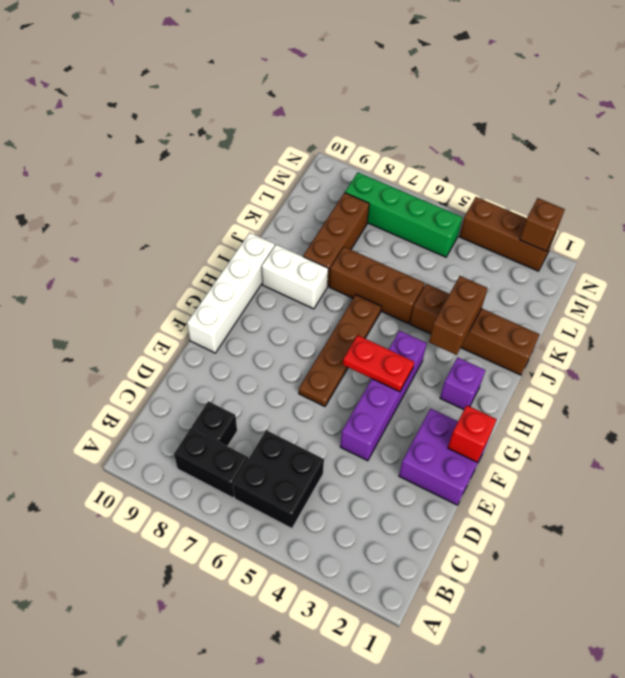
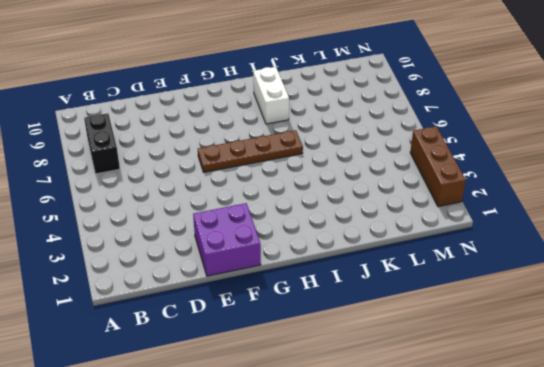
none -> black 2x2 brick [233,430,324,528]
none -> black 1x1 brick [192,401,237,446]
none -> purple 1x4 brick [340,331,427,461]

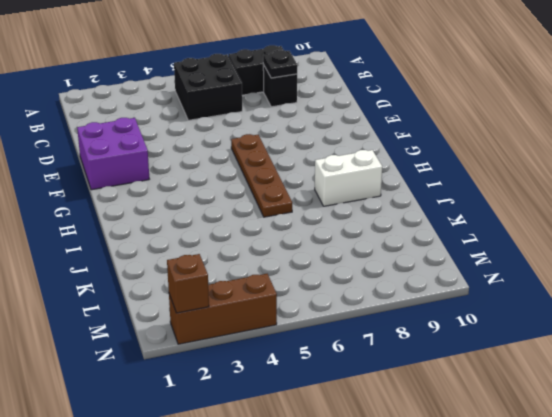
black 1x1 plate [263,50,297,78] -> none
none -> purple 1x4 brick [340,331,427,461]
none -> white 1x4 brick [187,233,275,353]
none -> purple 1x1 brick [440,357,485,410]

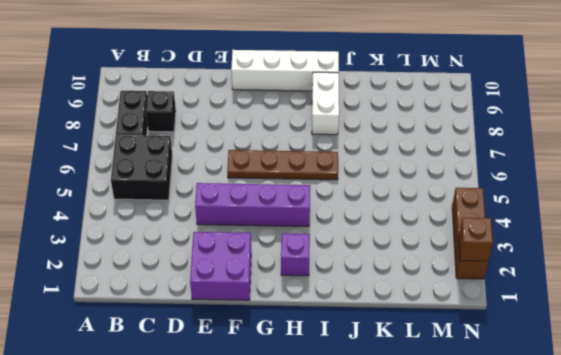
none -> brown 1x4 brick [410,284,540,375]
none -> brown 1x3 brick [329,247,425,324]
none -> brown 1x3 brick [303,193,369,287]

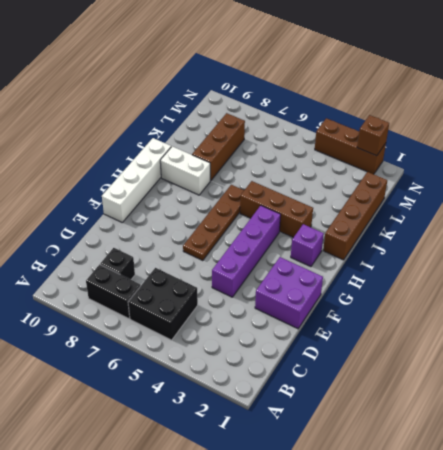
brown 1x4 brick [323,172,387,260] -> brown 1x4 brick turned to [410,284,540,375]
brown 1x3 brick [240,181,313,238] -> brown 1x3 brick moved to [329,247,425,324]
none -> green 1x4 brick [345,172,462,257]
none -> red 1x1 brick [448,405,497,462]
none -> red 1x2 plate [343,335,414,392]

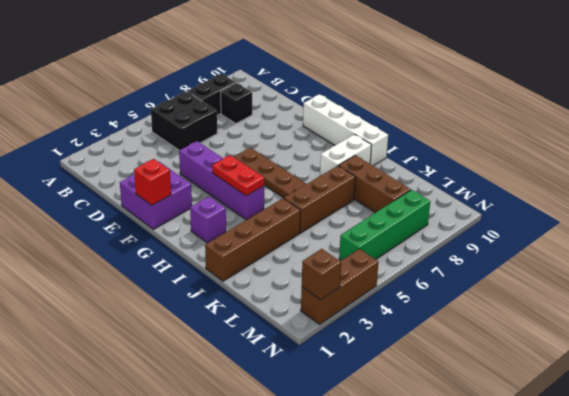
red 1x2 plate [212,155,264,196] -> red 1x2 plate turned to [343,335,414,392]
none -> brown 1x2 brick [429,276,488,355]

